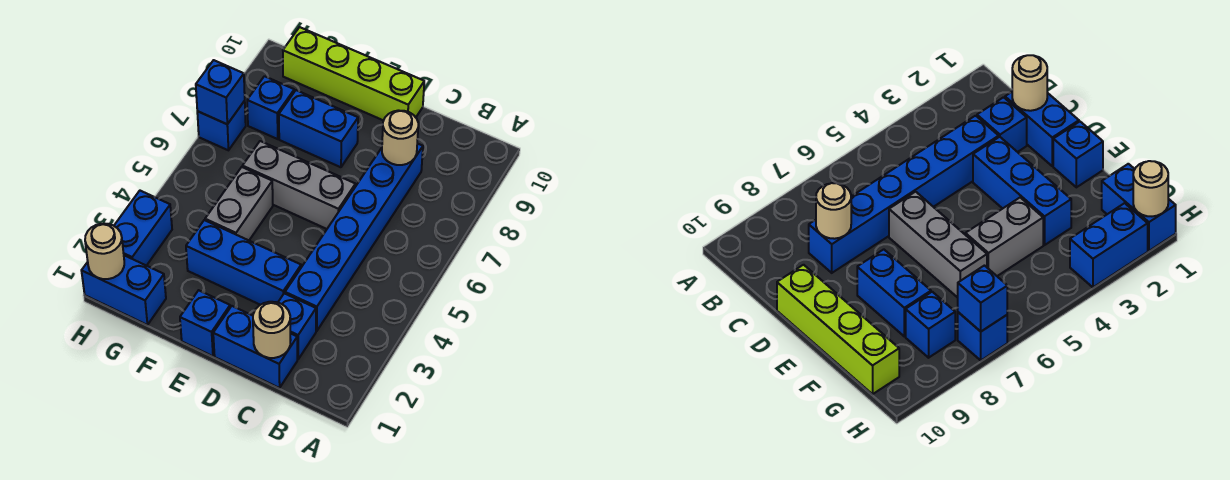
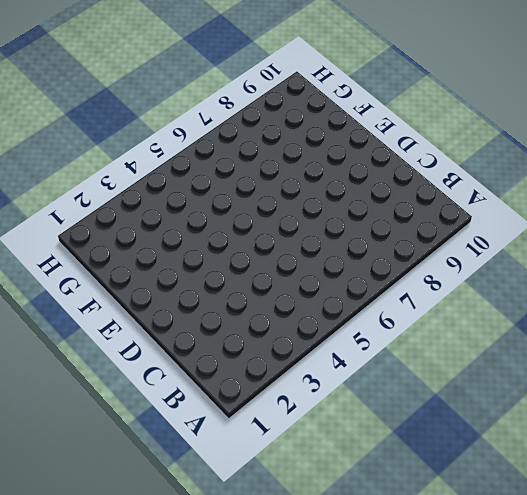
none -> blue 1x2 brick [213,306,297,388]
none -> blue 1x1 brick [278,293,316,359]
none -> blue 1x6 brick [285,143,423,331]

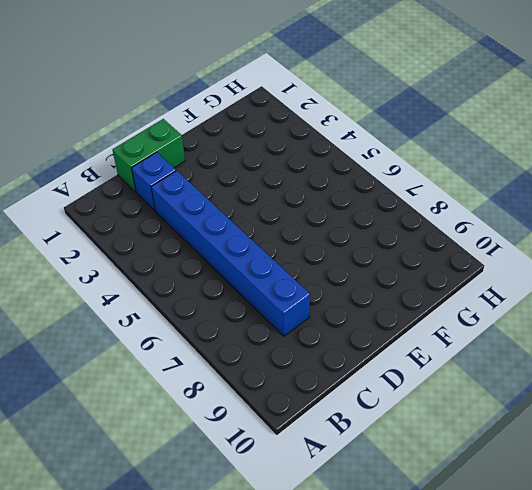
green 1x2 brick [113,119,185,192] -> blue 1x2 brick [213,306,297,388]
none -> blue 1x3 brick [186,220,301,305]
none -> grey 1x3 brick [243,141,355,229]
none -> lime 1x4 brick [283,27,424,121]

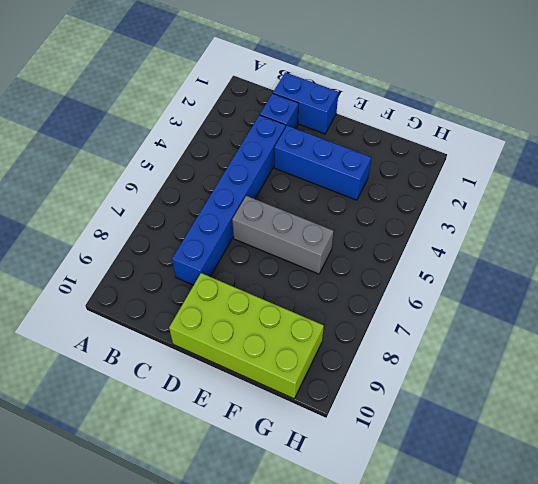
lime 2x4 brick [169,273,324,399] -> lime 1x4 brick [283,27,424,121]
none -> blue 1x1 brick [180,290,230,356]
none -> blue 1x2 brick [279,90,358,167]
none -> grey 1x2 brick [205,167,273,240]

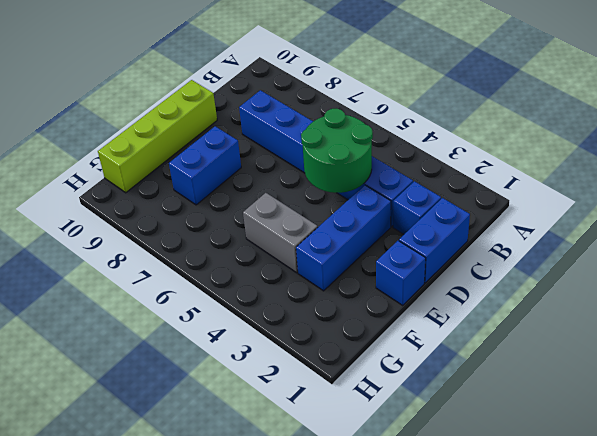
green 2x2 round brick [301,109,373,193] -> none
none -> grey 1x3 brick [243,141,355,229]
none -> blue 1x2 brick [81,255,166,325]
none -> blue 1x1 brick [247,76,294,139]

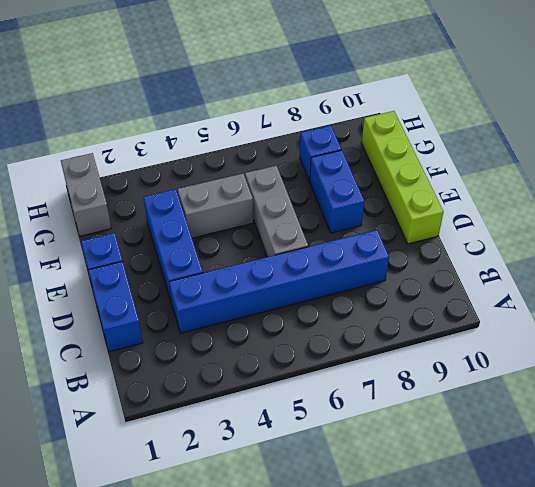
grey 1x2 brick [61,153,112,236] -> blue 1x2 brick [81,255,166,325]
none -> blue 1x1 brick [278,293,316,359]
none -> blue 1x2 brick [114,191,172,266]
none -> blue 1x1 brick [197,101,246,150]

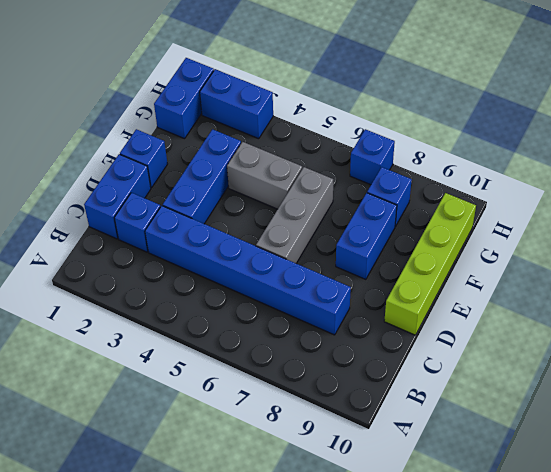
none -> tan 1x1 round brick [253,302,291,358]
none -> tan 1x1 round brick [382,110,418,165]
none -> tan 1x1 round brick [85,224,124,279]

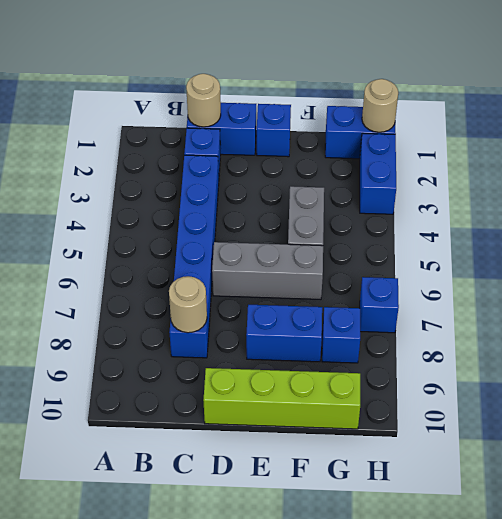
none -> blue 1x3 brick [186,220,301,305]
none -> blue 1x1 brick [196,60,245,124]

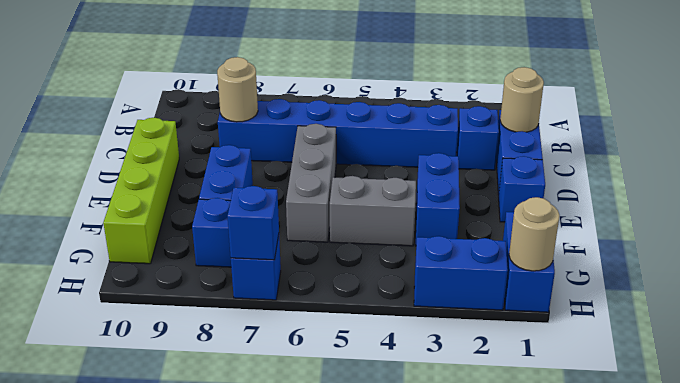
blue 1x2 brick [415,153,460,246] -> blue 1x3 brick [186,220,301,305]

